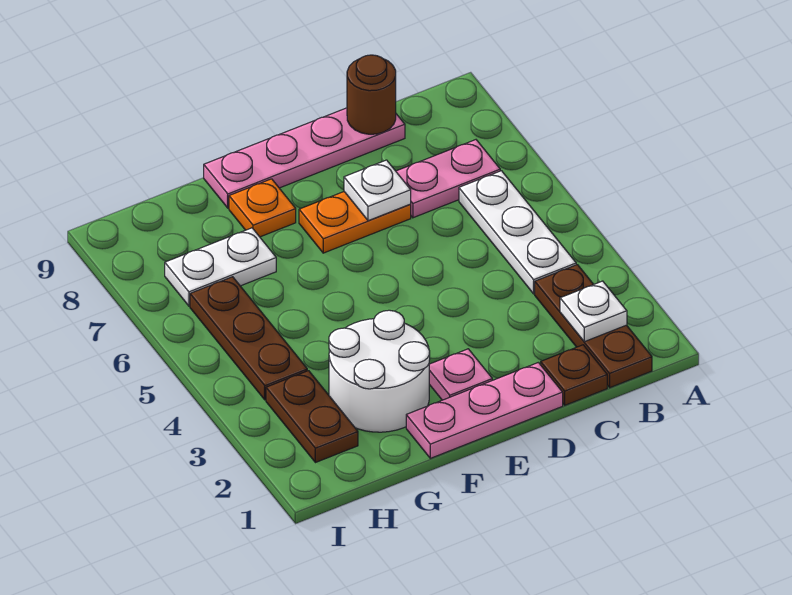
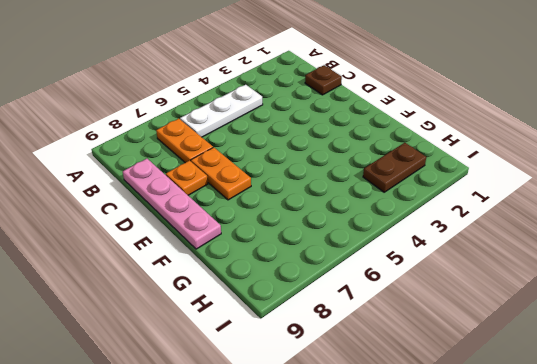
orange 1x2 plate [156,118,213,163] -> pink 1x2 plate [396,140,500,218]
orange 1x1 plate [166,161,208,195] -> orange 1x1 plate moved to [229,179,296,237]
none -> brown 1x3 plate [535,265,652,388]
none -> pink 1x3 plate [406,362,563,458]
none -> pink 1x1 plate [429,349,492,400]

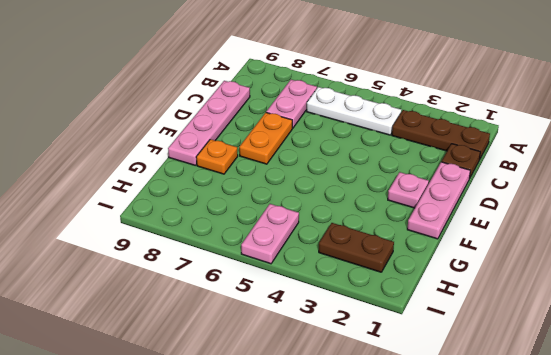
pink 1x2 plate [241,204,299,264] -> brown 1x3 plate [190,277,307,400]
none -> white 2x2 round brick [329,310,430,432]
none -> white 1x2 plate [165,228,276,306]
none -> white 1x1 plate [560,281,627,342]

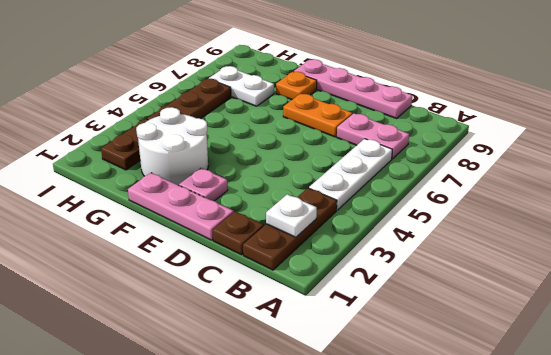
none -> brown 1x1 round brick [347,55,396,134]
none -> white 1x1 plate [344,160,411,221]

